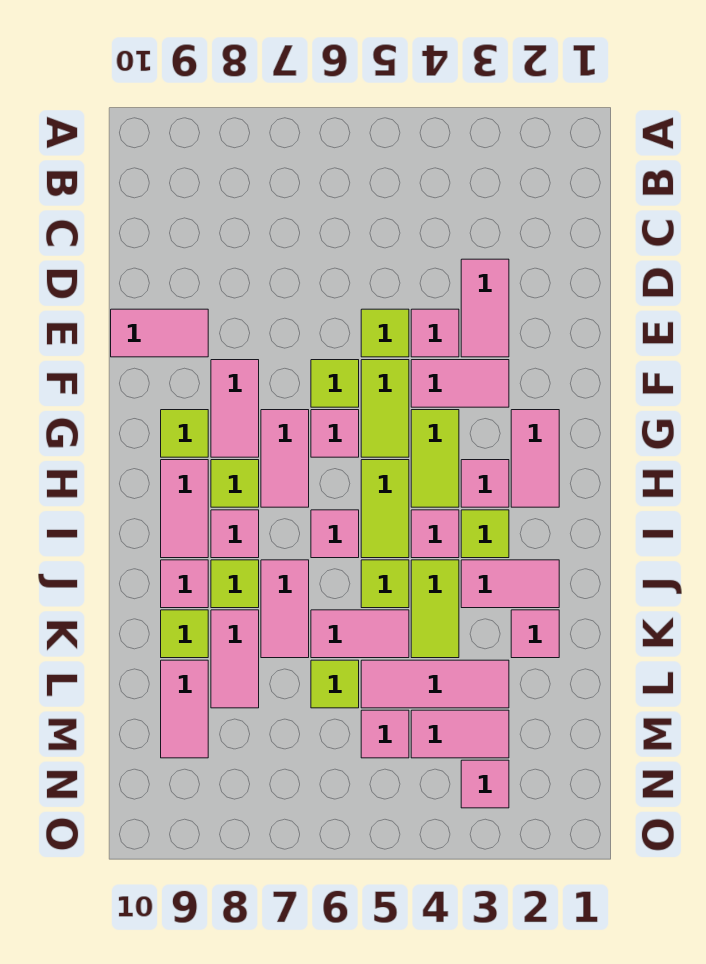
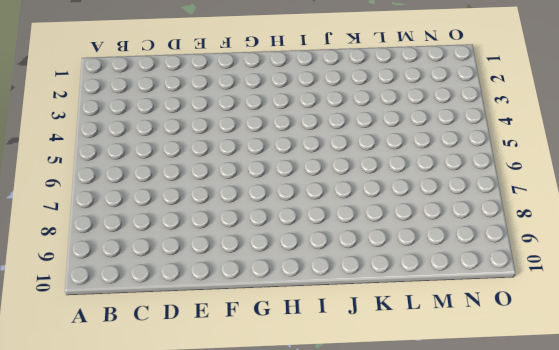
none -> pink 1x2 tile [461,259,509,357]
none -> pink 1x1 tile [411,309,459,357]
none -> lime 1x1 tile [361,309,409,357]
none -> pink 1x2 tile [111,309,208,357]

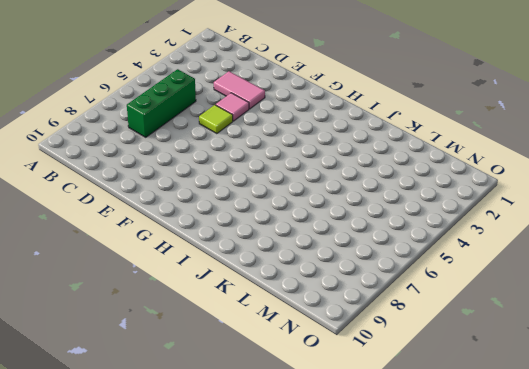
green 1x3 brick [127,69,196,137] -> none
none -> pink 1x2 tile [111,309,208,357]
none -> pink 1x2 tile [411,360,509,407]
none -> lime 1x2 tile [361,360,409,457]
none -> lime 1x1 tile [311,360,359,407]

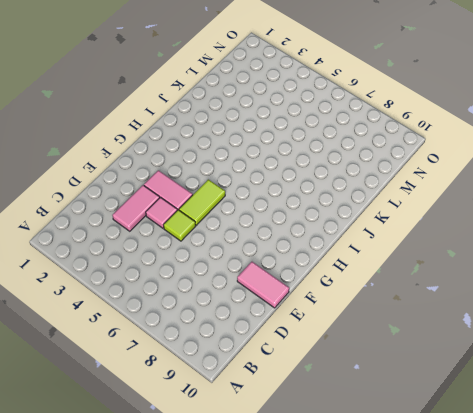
none -> lime 1x1 tile [311,360,359,407]
none -> pink 1x2 tile [211,360,259,457]
none -> pink 1x2 tile [511,410,559,507]
none -> lime 1x2 tile [411,410,459,507]

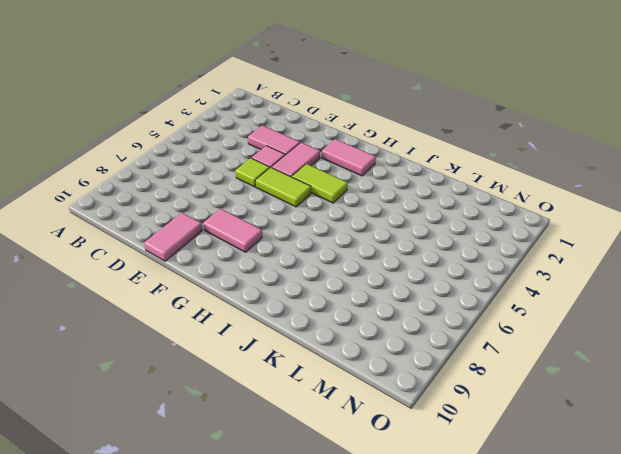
none -> lime 1x1 tile [311,360,359,407]
none -> pink 1x1 tile [311,410,359,457]
none -> pink 1x2 tile [261,410,309,507]
none -> lime 1x1 tile [161,410,208,457]

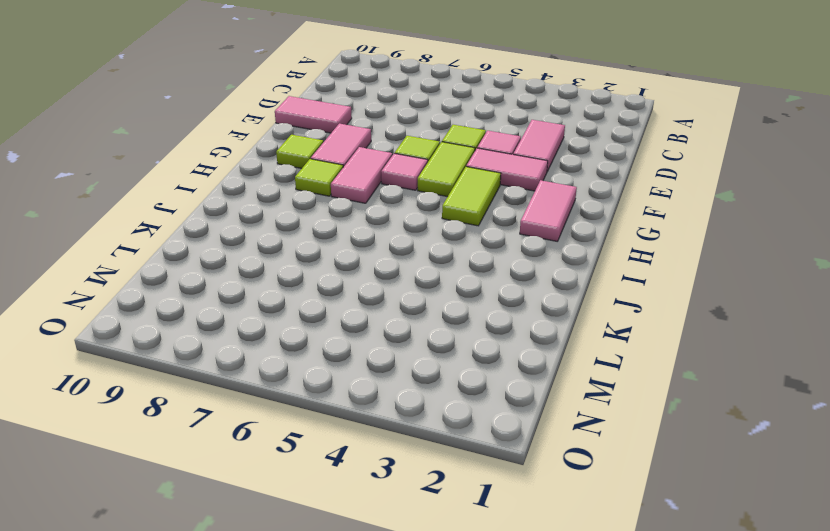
none -> pink 1x1 tile [461,460,509,507]
none -> lime 1x2 tile [361,460,409,558]
none -> pink 1x2 tile [161,460,208,558]
none -> lime 1x1 tile [461,510,509,558]

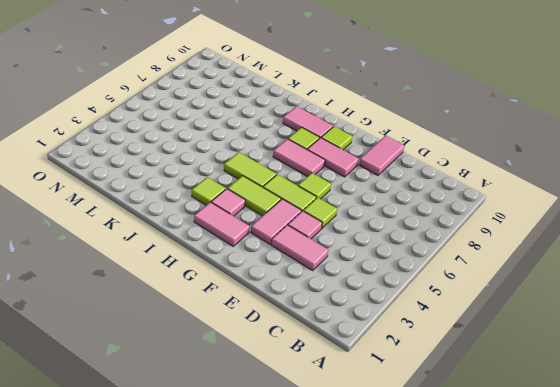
none -> pink 1x1 tile [311,410,359,457]
none -> pink 1x1 tile [411,510,459,558]
none -> pink 1x1 tile [311,510,359,558]
none -> pink 1x1 tile [211,510,259,558]

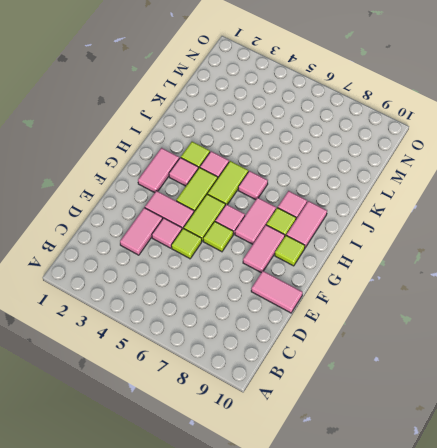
none -> pink 1x2 tile [461,560,559,608]
none -> lime 1x2 tile [411,560,459,658]
none -> lime 1x1 tile [361,560,409,608]
none -> pink 1x2 tile [261,560,309,658]

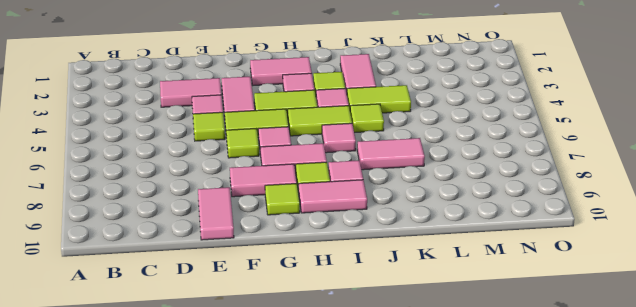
none -> lime 1x1 tile [211,560,259,608]
none -> pink 1x1 tile [161,560,208,608]
none -> pink 1x1 tile [511,610,559,658]
none -> pink 1x2 tile [311,610,409,658]

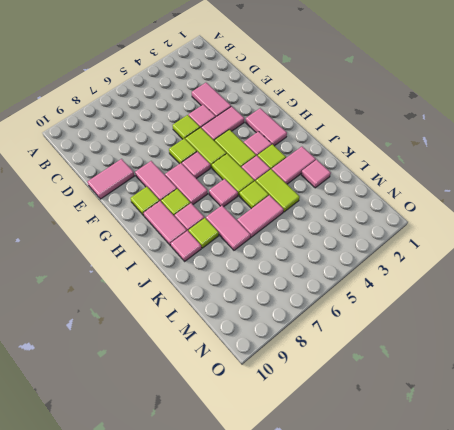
none -> pink 1x2 tile [211,610,259,708]
none -> lime 1x1 tile [161,610,208,658]
none -> pink 1x3 tile [361,660,509,708]
none -> lime 1x1 tile [311,660,359,708]

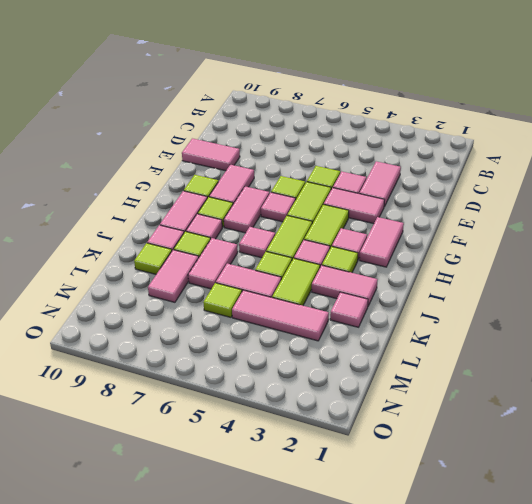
none -> pink 1x2 tile [161,660,208,758]
none -> pink 1x2 tile [411,710,509,758]
none -> pink 1x1 tile [361,710,409,758]
none -> pink 1x1 tile [461,760,509,808]

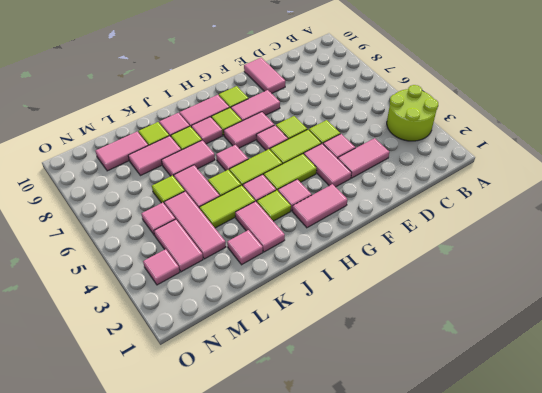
lime 2x2 round brick [387,85,438,141] -> none

